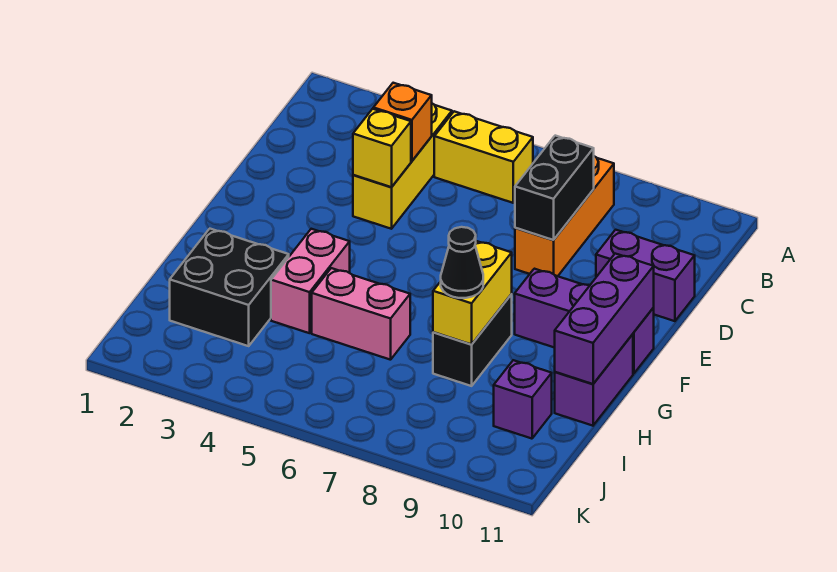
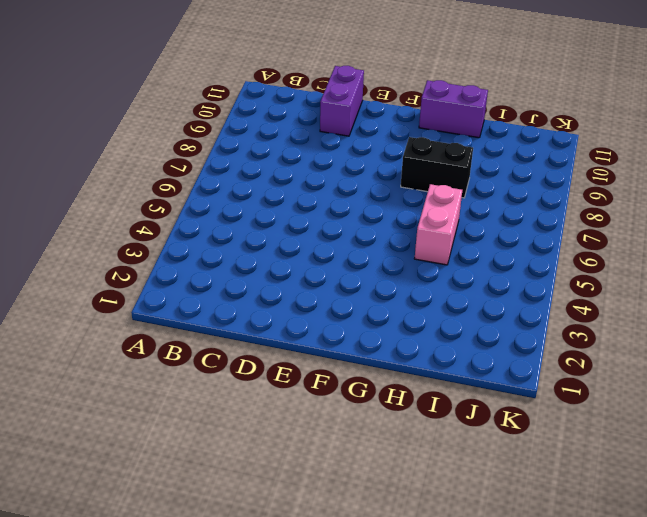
none -> yellow 1x3 brick [353,104,452,229]
none -> yellow 1x2 brick [434,111,533,203]
none -> orange 1x3 brick [515,156,614,276]

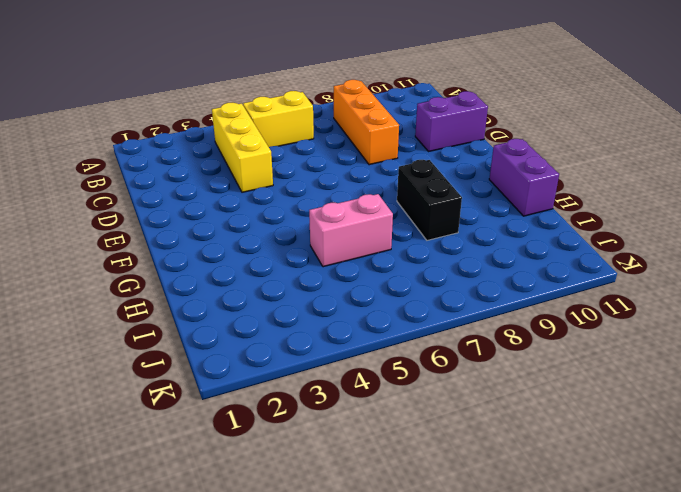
none -> purple 1x3 brick [515,269,654,373]
none -> pink 1x2 brick [271,229,350,333]
none -> black 2x2 brick [170,229,289,346]

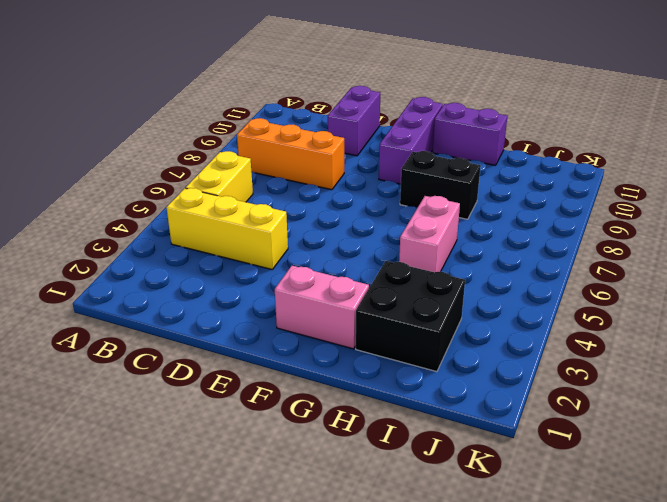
pink 1x2 brick [275,266,369,349] -> pink 1x2 brick moved to [271,229,350,333]
none -> purple 1x1 brick [494,360,552,439]
none -> orange 1x1 brick [373,83,432,161]
none -> black 1x2 brick [515,136,594,240]

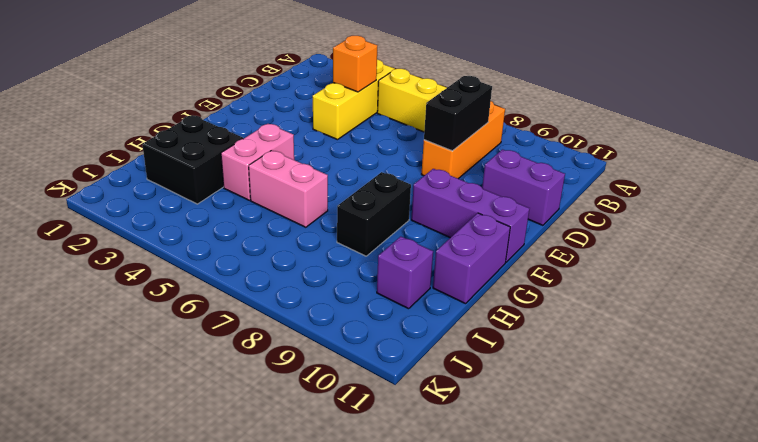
none -> yellow 1x1 brick [353,109,411,187]
none -> purple 1x3 brick [555,254,654,384]
none -> yellow 1x2 brick [433,241,512,344]

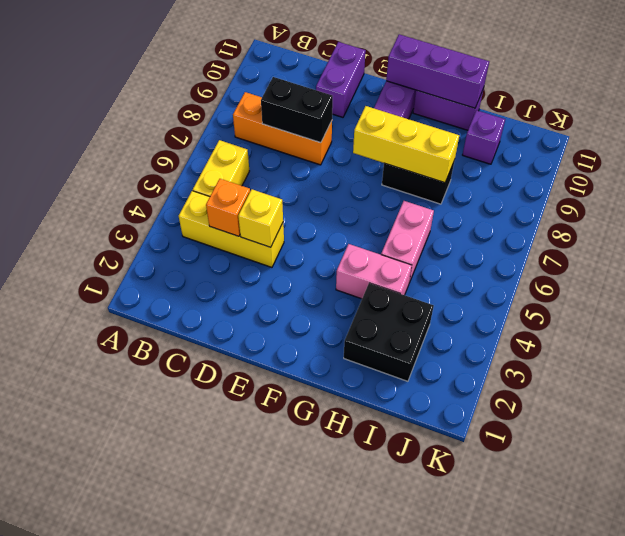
yellow 1x3 brick [353,106,459,183] -> yellow 1x2 brick [433,241,512,344]
none -> black 1x1 cone [441,227,483,298]

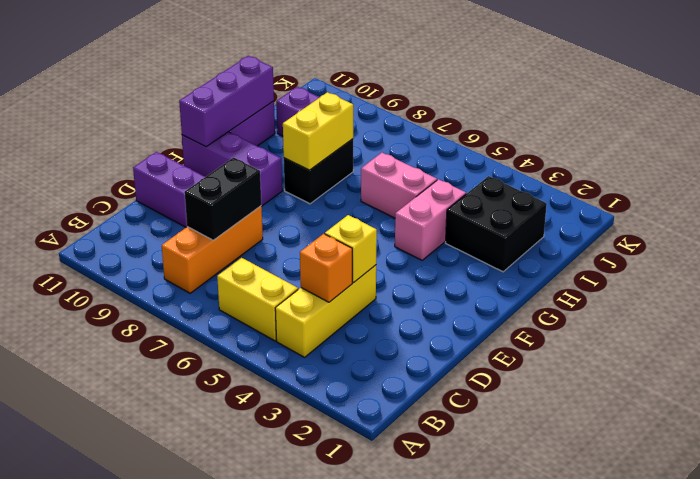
none -> black 1x1 cone [441,227,483,298]

